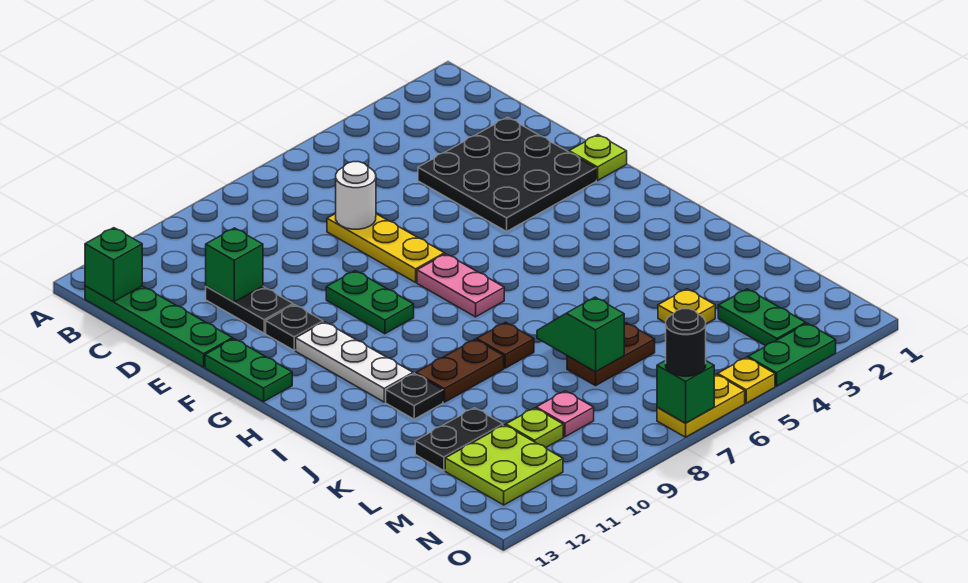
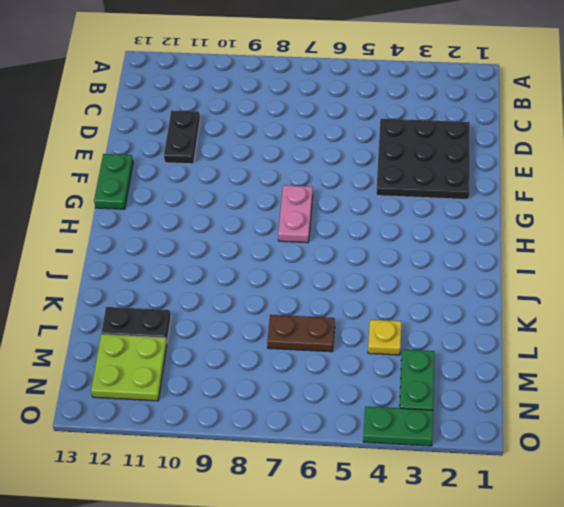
none -> green 1x4 plate [85,286,232,367]
none -> yellow 1x3 plate [327,214,444,282]
none -> lime 1x1 plate [569,135,627,180]

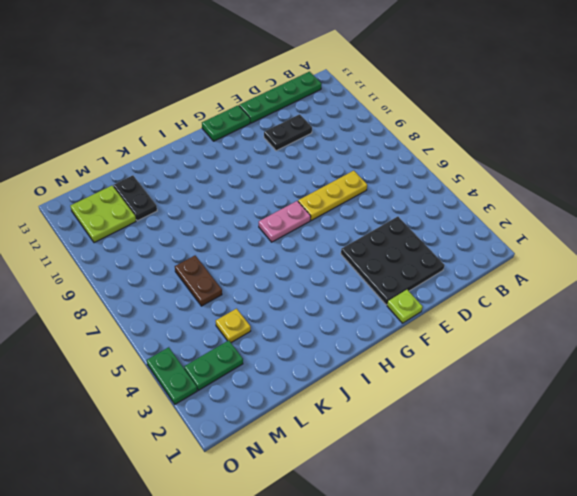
none -> green 1x2 plate [326,271,414,334]
none -> black 1x1 plate [266,305,323,350]
none -> white 1x3 plate [296,322,413,402]

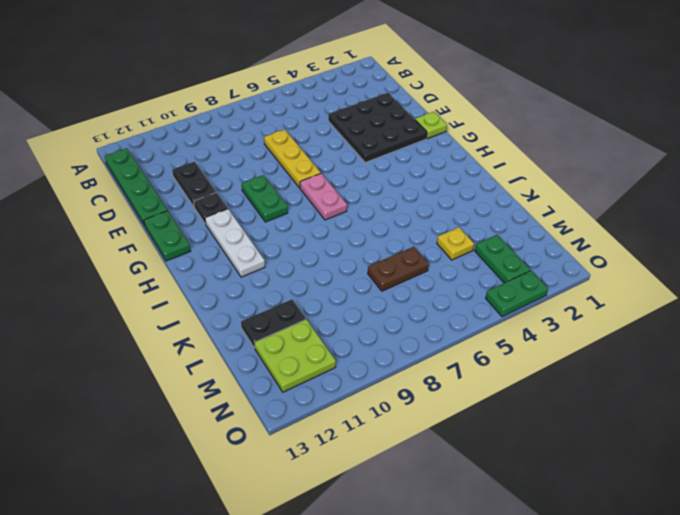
none -> brown 1x1 plate [477,322,534,368]
none -> brown 1x2 plate [416,339,504,402]
none -> black 1x1 plate [386,373,443,419]

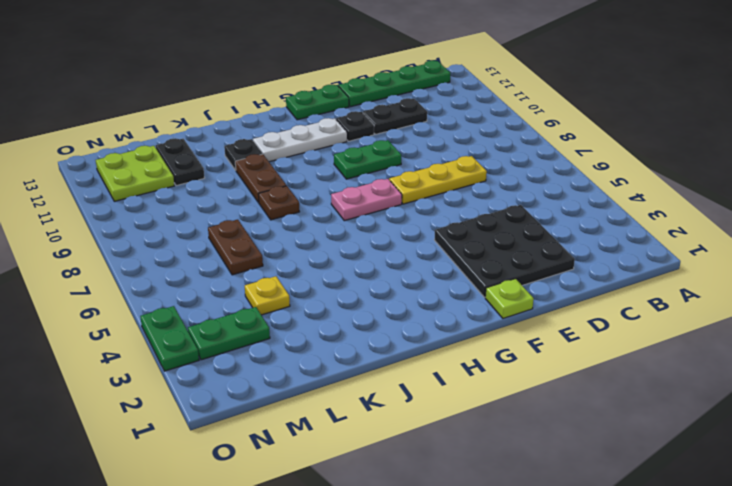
none -> pink 1x1 plate [536,391,594,437]
none -> lime 1x1 plate [506,408,563,448]
none -> yellow 1x1 plate [718,357,775,403]

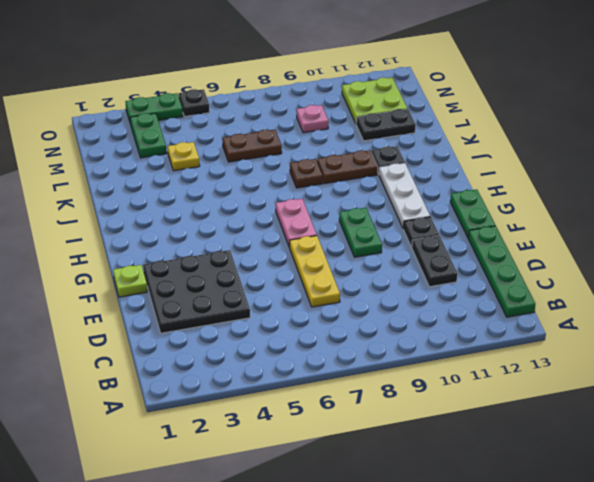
black 1x1 plate [179,89,210,117] -> yellow 1x1 plate [718,357,775,403]
none -> lime 1x1 plate [506,408,563,448]
none -> yellow 1x2 plate [657,374,745,437]
none -> green 1x1 brick [85,228,142,302]

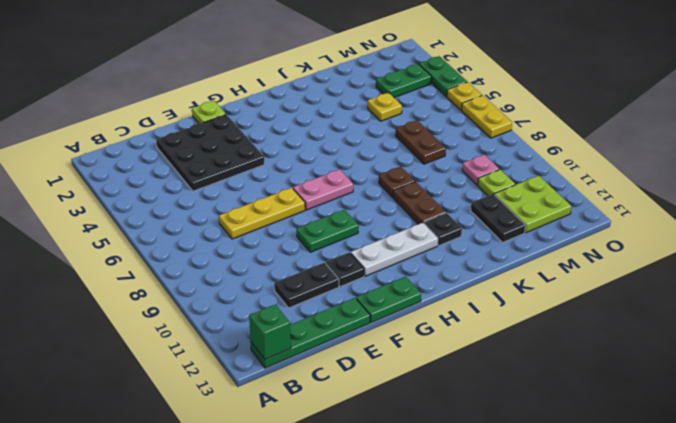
none -> white 1x1 round brick [336,162,376,229]
none -> green 1x1 brick [206,228,263,302]
none -> green 1x2 slope [537,297,624,372]

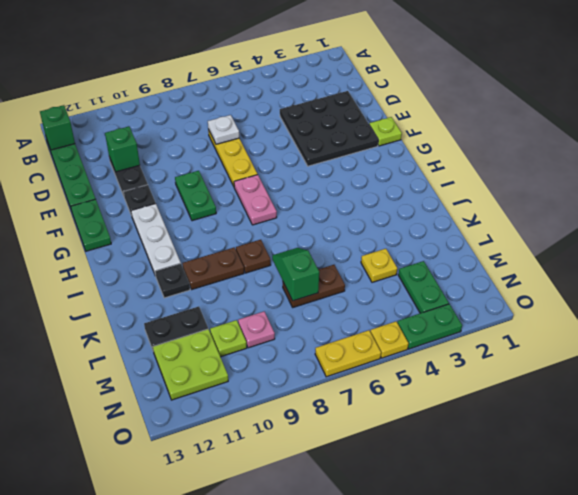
white 1x1 plate [208,115,239,144] -> white 1x1 round brick [336,162,376,229]
none -> green 1x1 brick [657,360,714,423]
none -> black 1x1 round brick [666,309,706,376]

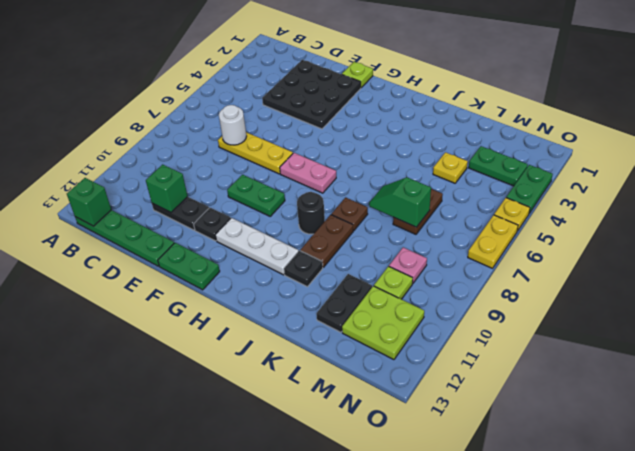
black 1x1 round brick [297,192,325,234] -> black 1x1 round brick moved to [666,309,706,376]
none -> green 1x1 brick [657,360,714,423]

